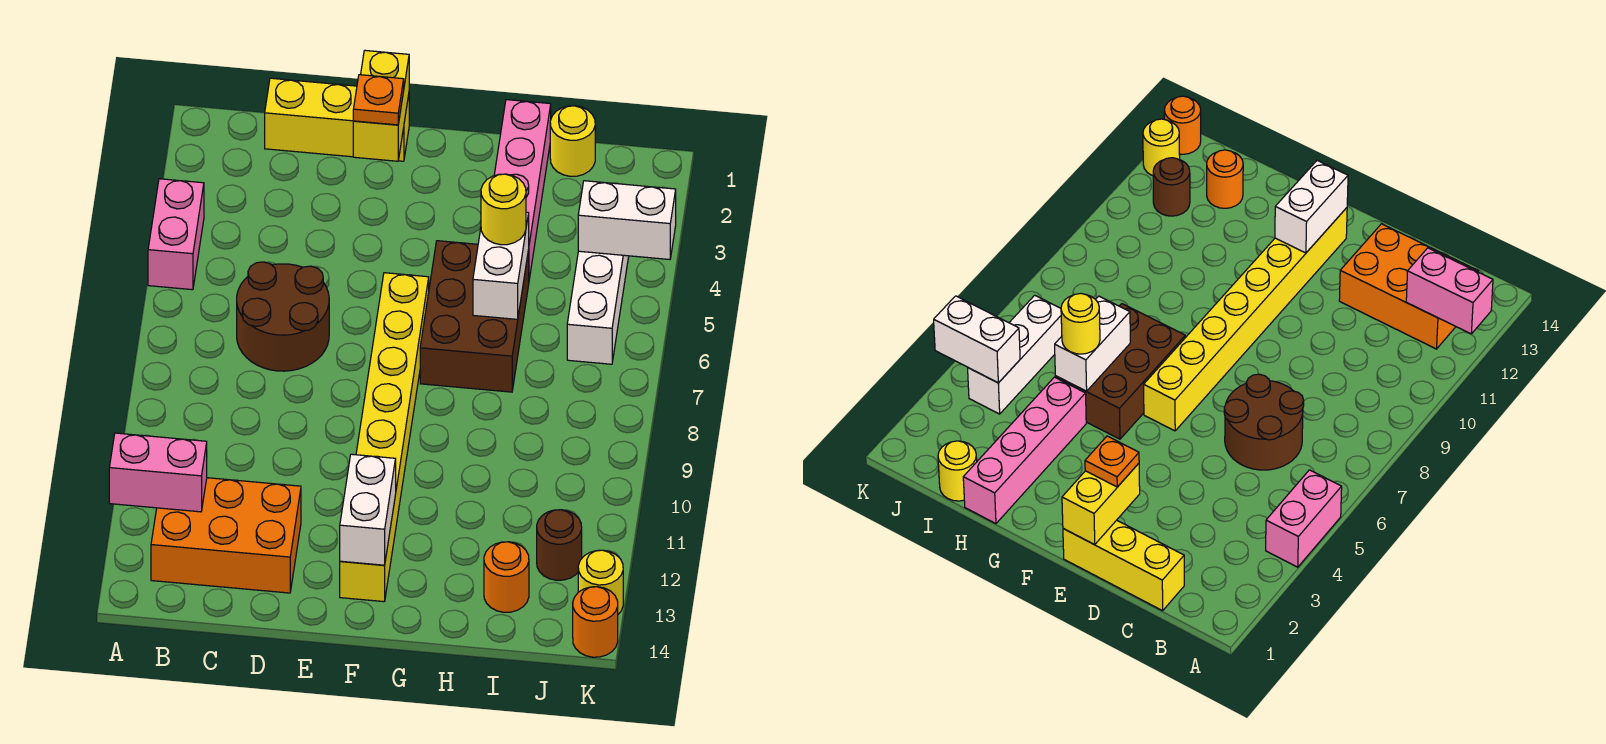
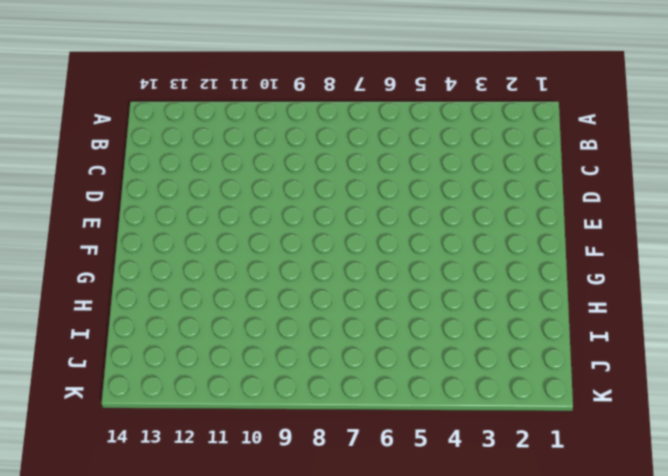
none -> pink 1x2 brick [148,179,204,290]
none -> orange 2x3 brick [151,478,301,593]
none -> yellow 1x3 brick [265,78,409,161]

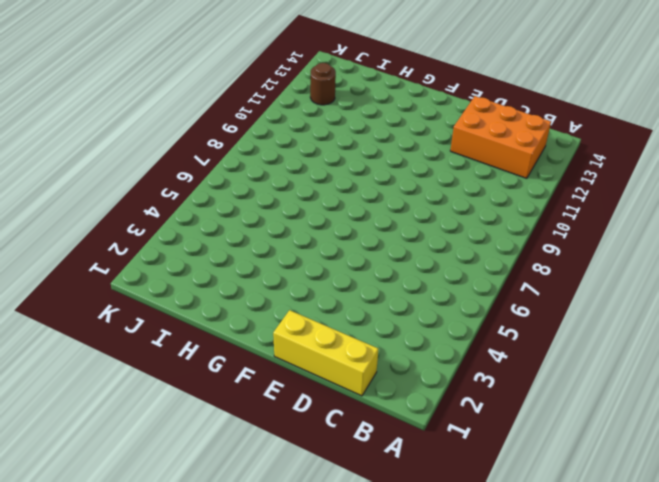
none -> pink 1x2 brick [148,179,204,290]
none -> brown 2x2 round brick [237,262,329,371]
none -> yellow 1x8 brick [340,273,429,602]

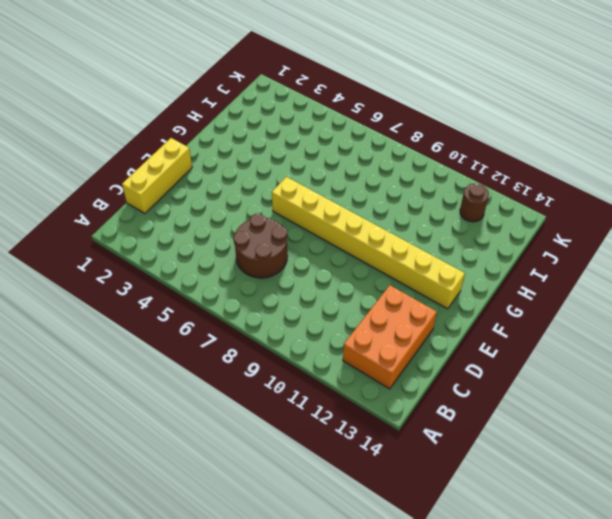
none -> pink 1x2 brick [148,179,204,290]
none -> brown 2x3 brick [420,241,529,392]
none -> pink 1x4 brick [494,100,551,279]

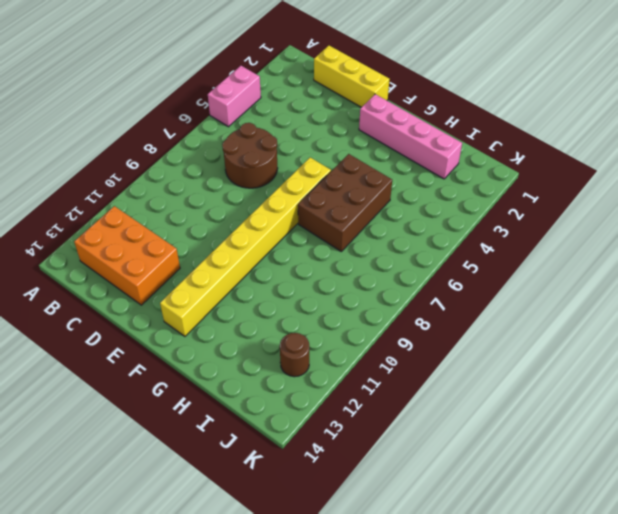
pink 1x4 brick [359,94,462,179] -> pink 1x4 brick turned to [494,100,551,279]
none -> yellow 1x1 round brick [550,106,595,176]
none -> orange 1x1 round brick [484,542,529,612]
none -> white 1x3 brick [567,251,629,364]

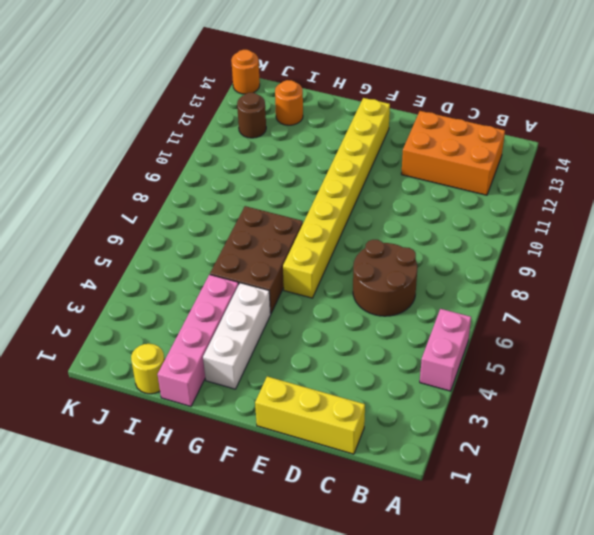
white 1x3 brick [203,283,271,389] -> white 1x3 brick moved to [567,251,629,364]
none -> yellow 1x1 round brick [578,550,623,614]
none -> pink 1x2 brick [109,433,207,512]
none -> yellow 1x2 brick [353,50,409,161]

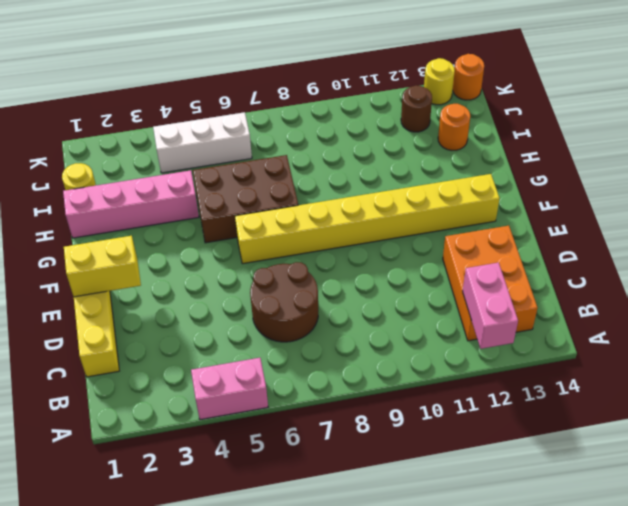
none -> white 1x2 brick [340,454,396,565]
none -> white 1x2 brick [473,212,529,319]
none -> white 1x2 brick [578,181,676,260]

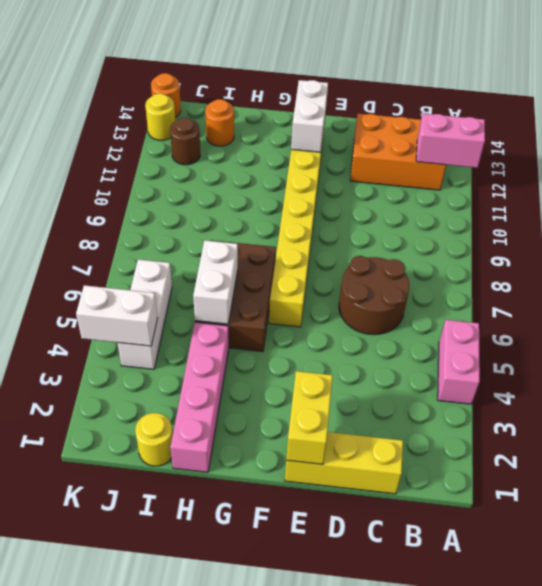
none -> orange 1x1 plate [353,75,404,125]
none -> yellow 1x1 round brick [481,174,526,245]

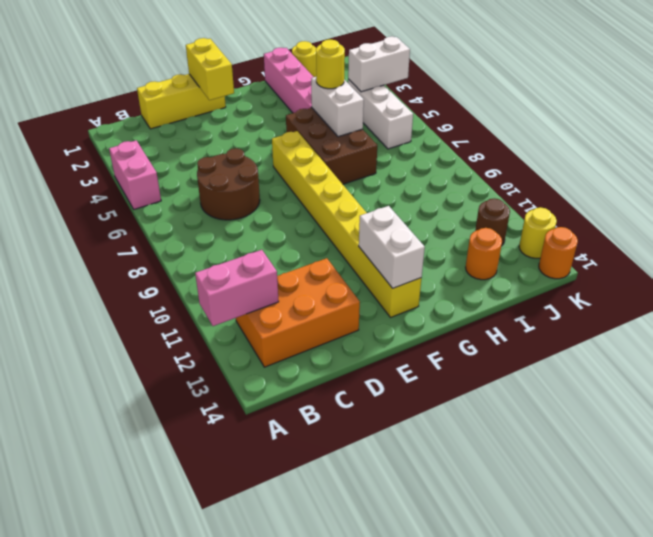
none -> orange 1x1 plate [353,75,404,125]

